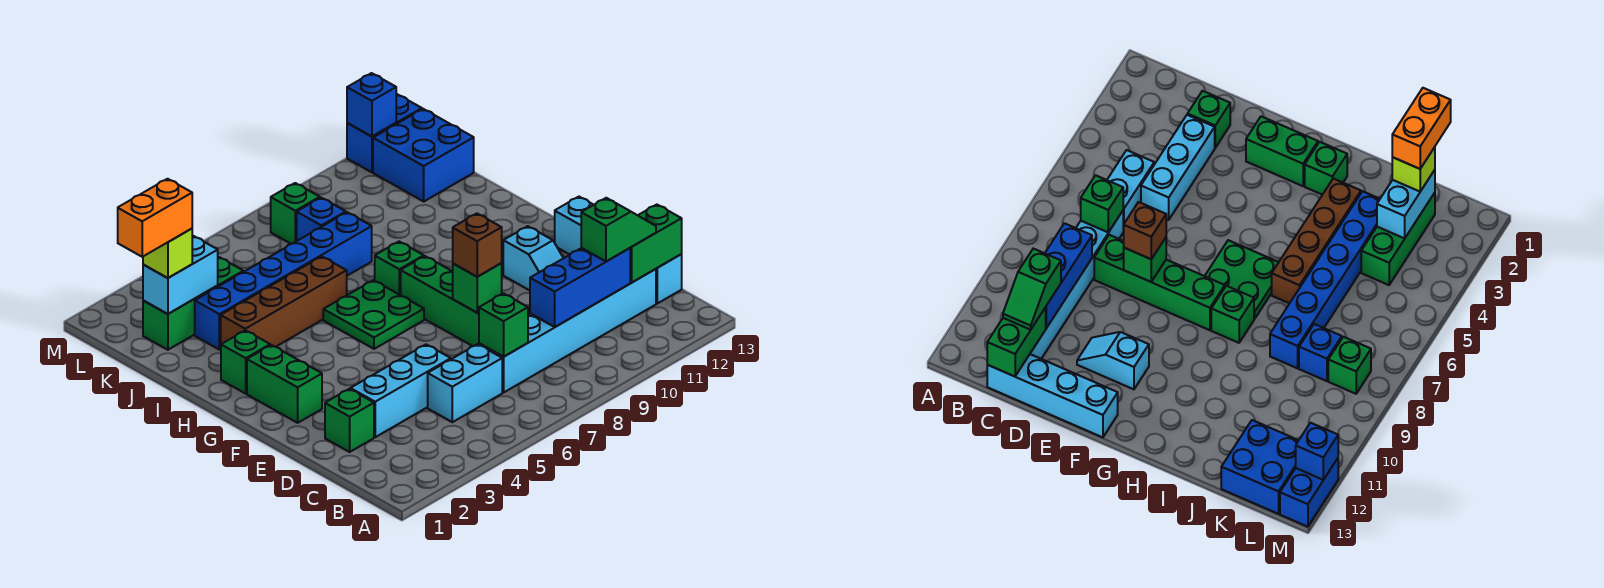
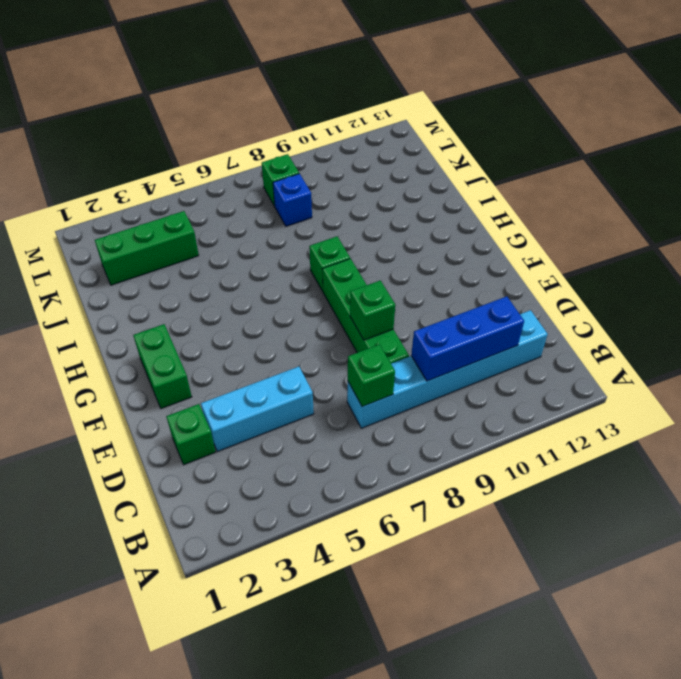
none -> cyan 1x2 brick [428,344,502,422]
none -> cyan 1x4 brick [555,197,682,303]
none -> cyan 1x2 slope [503,226,563,290]

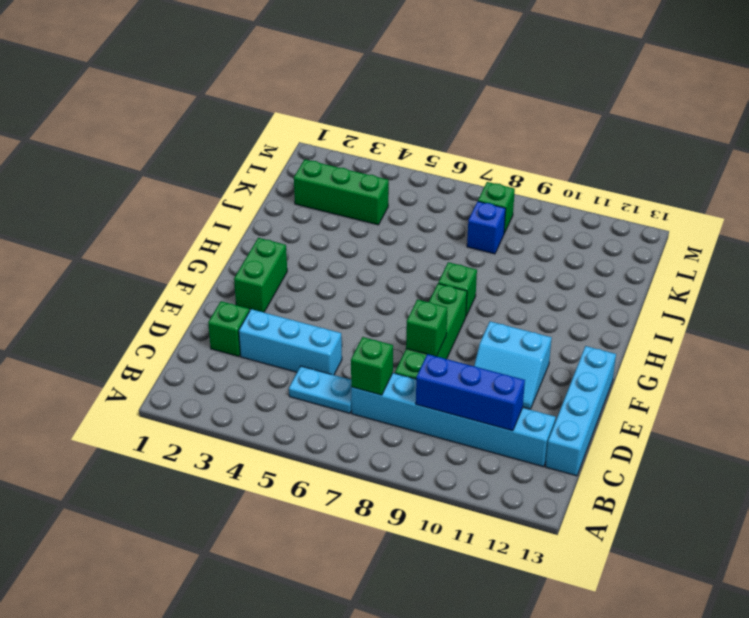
cyan 1x2 plate [289,366,352,413] -> cyan 1x2 brick [428,344,502,422]
cyan 2x2 slope [474,321,552,409] -> cyan 1x2 slope [503,226,563,290]
none -> green 2x2 plate [323,280,424,349]
none -> green 1x1 brick [221,330,270,394]
none -> brown 1x4 brick [221,257,347,347]

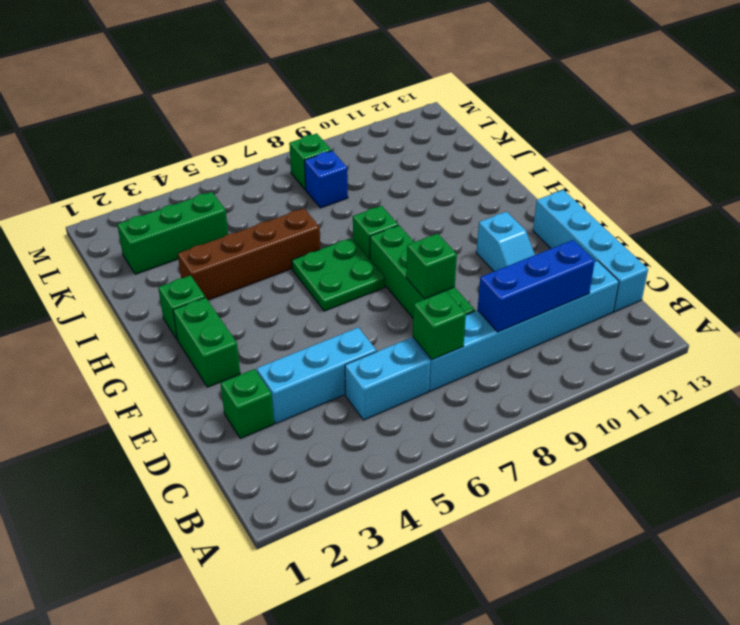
none -> blue 1x6 brick [195,212,372,350]
none -> blue 2x2 brick [373,109,474,201]
none -> blue 1x2 brick [347,94,422,172]

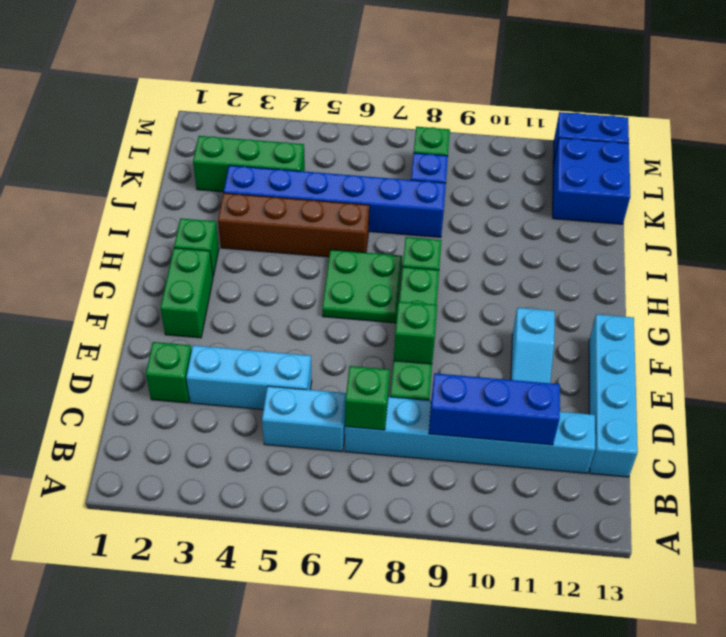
none -> green 1x2 brick [630,205,682,282]
none -> cyan 1x2 brick [143,236,218,314]
none -> blue 1x1 brick [347,73,396,137]

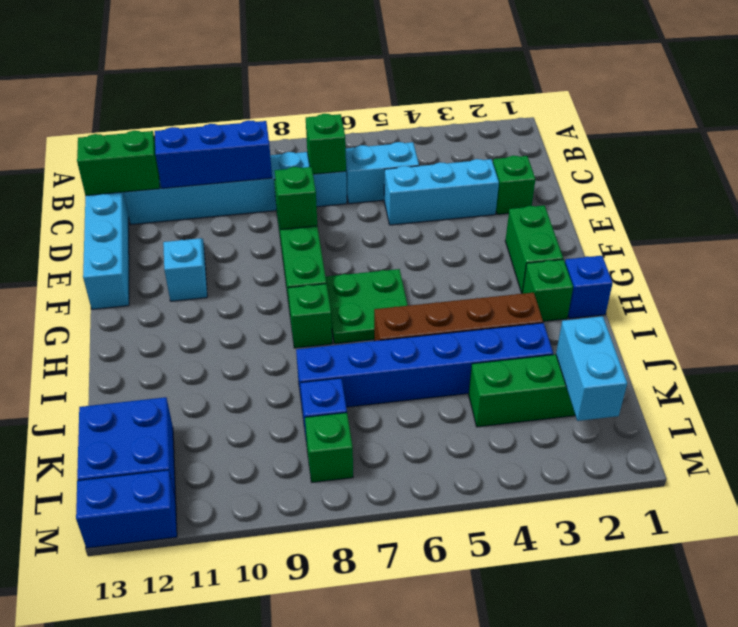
blue 1x1 brick [565,256,613,319] -> blue 1x1 brick moved to [347,73,396,137]
cyan 1x2 brick [556,316,627,421] -> cyan 1x2 brick turned to [143,236,218,314]
none -> green 1x2 slope [581,198,656,261]
none -> brown 1x1 brick [453,214,502,277]
none -> lime 1x1 brick [143,229,192,278]

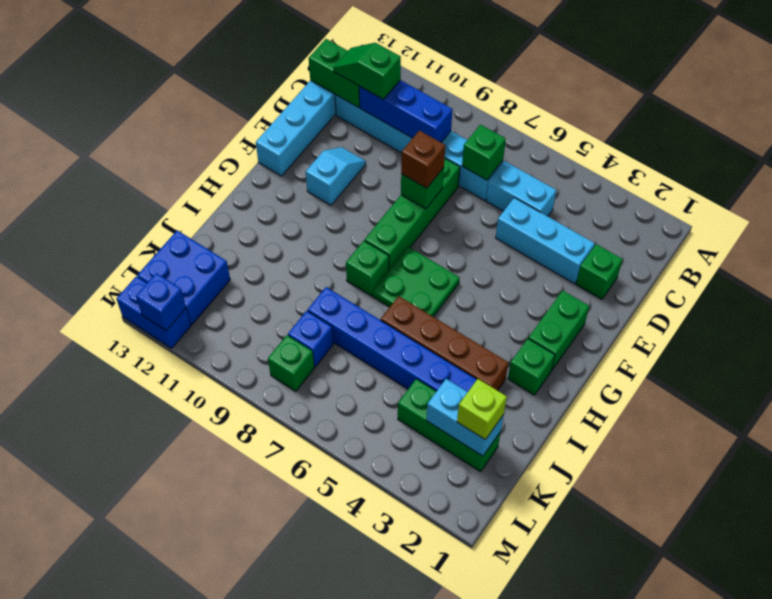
none -> orange 1x2 brick [118,179,192,257]

